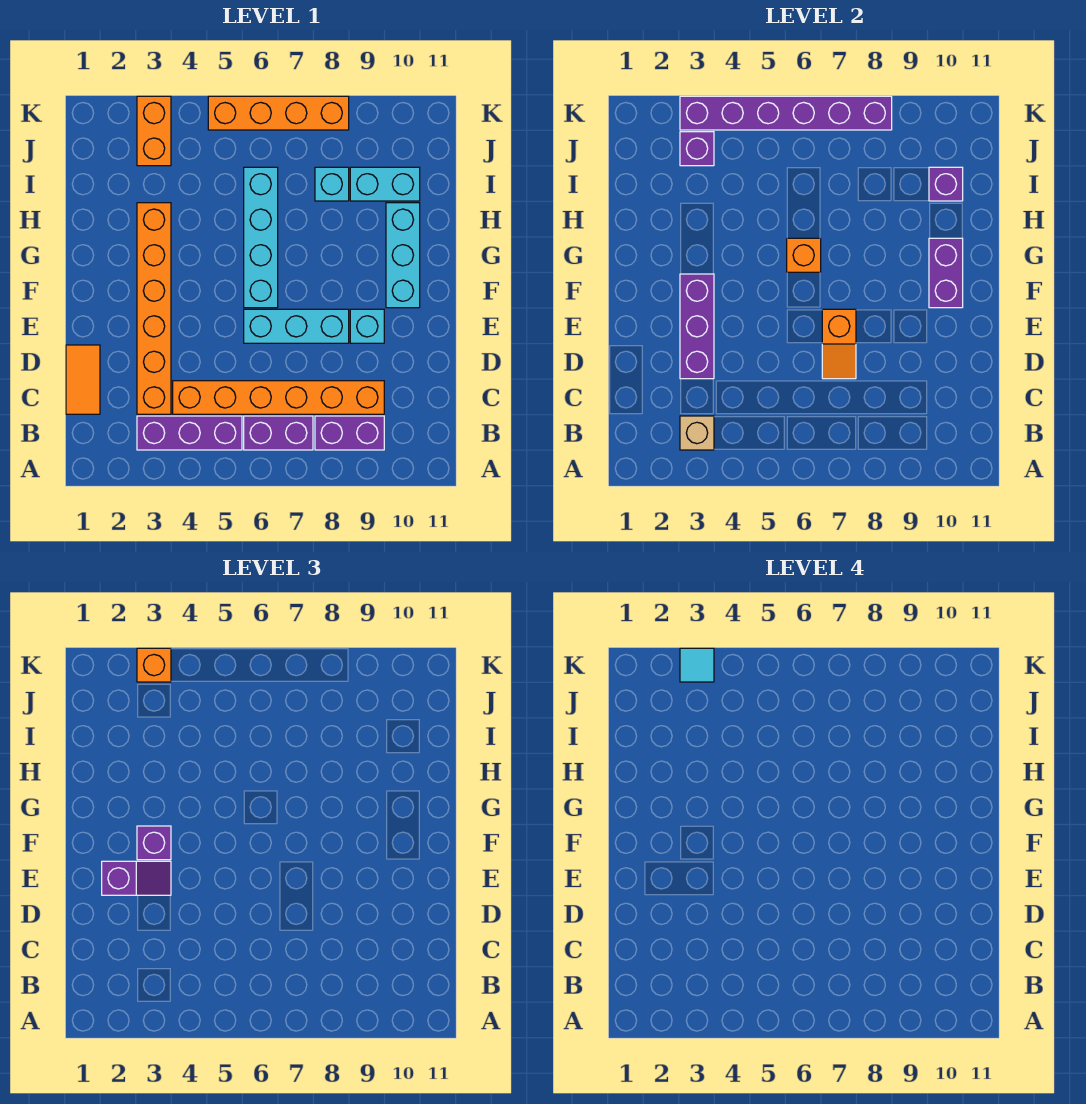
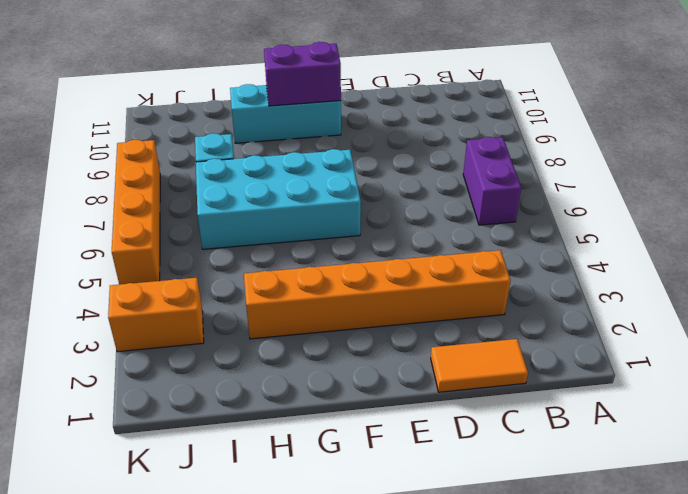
cyan 2x4 brick [196,149,361,249] -> cyan 1x4 brick [244,167,278,308]
none -> purple 1x3 brick [137,416,242,450]
none -> purple 1x2 brick [315,416,384,450]
none -> orange 1x6 brick [173,381,384,414]

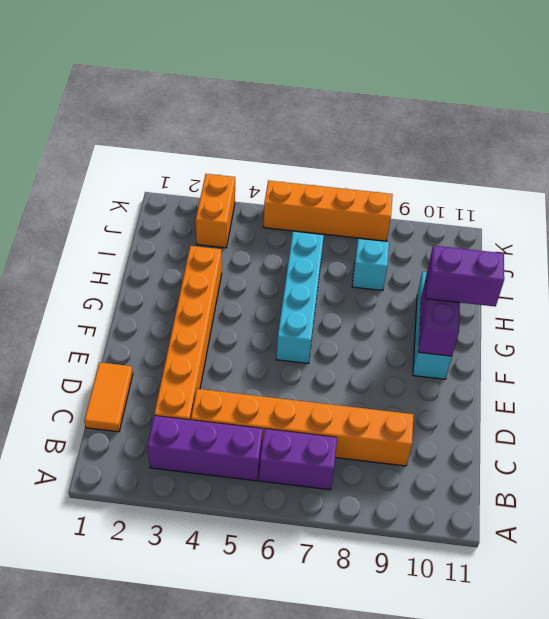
purple 1x2 brick [426,245,504,307] -> purple 1x2 brick moved to [315,416,384,450]
none -> cyan 1x3 brick [244,309,349,343]
none -> cyan 1x1 brick [350,309,384,343]
none -> cyan 1x2 brick [350,167,420,201]

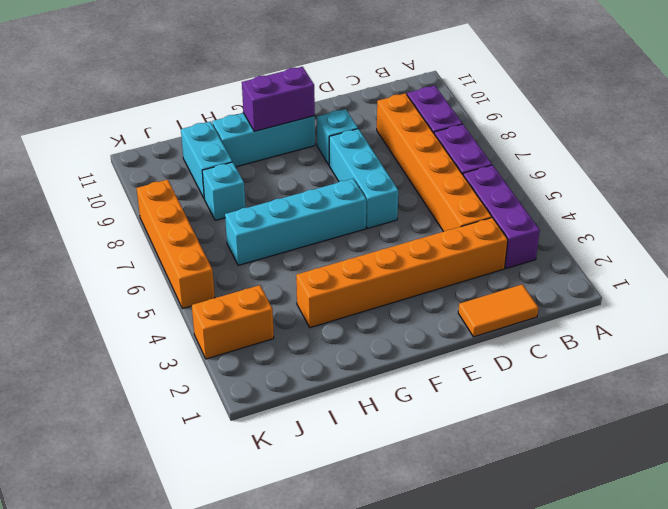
none -> tan 1x1 brick [680,416,714,450]
none -> purple 1x3 brick [680,274,714,379]
none -> orange 1x2 slope [822,309,856,379]

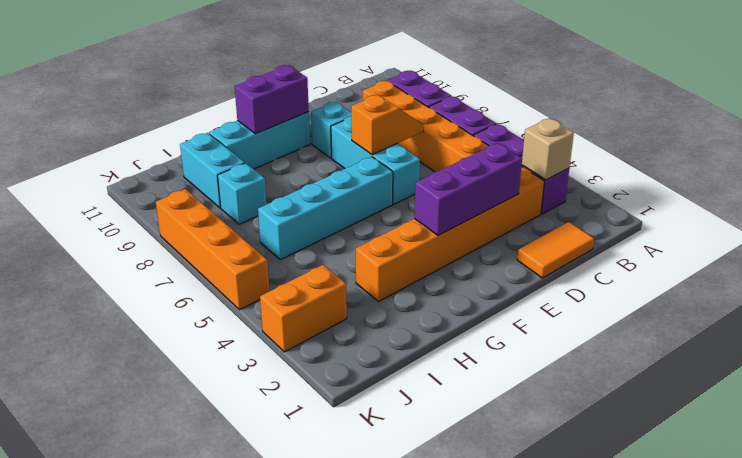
none -> orange 1x1 brick [787,238,821,272]
none -> purple 1x1 brick [929,167,963,201]
none -> purple 1x1 brick [680,132,714,166]

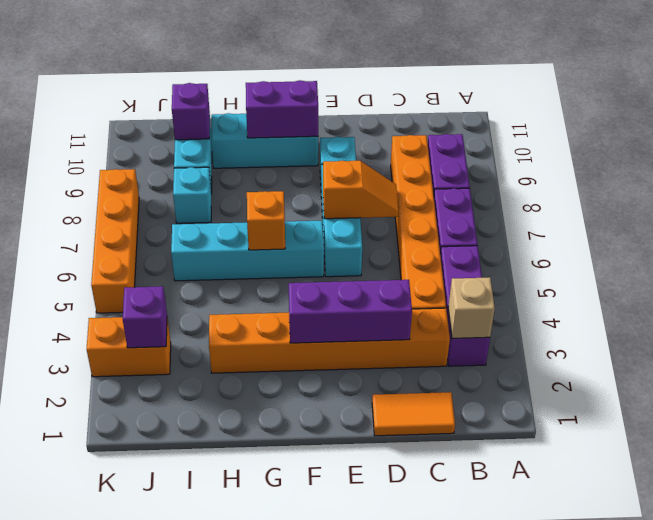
none -> purple 1x6 brick [680,96,892,130]
none -> purple 1x2 slope [102,861,171,895]
none -> purple 1x1 brick [137,826,171,860]

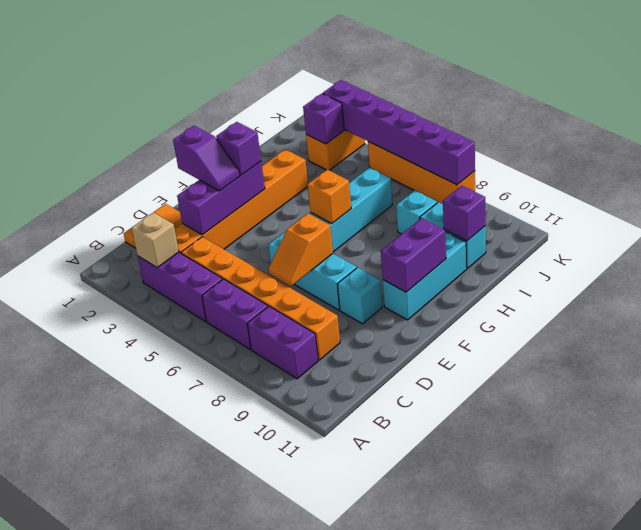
none -> orange 1x1 brick [137,648,171,682]
none -> cyan 1x1 tile [680,648,714,682]

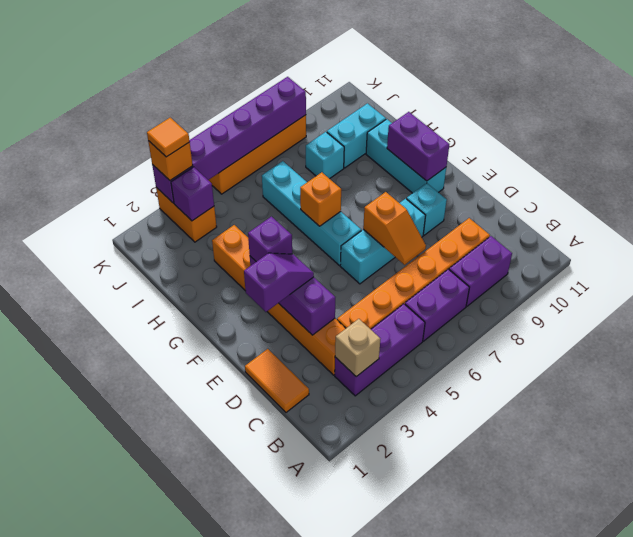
orange 1x1 tile [147,118,190,157] -> cyan 1x1 tile [680,648,714,682]
none -> purple 1x1 brick [929,167,963,201]

